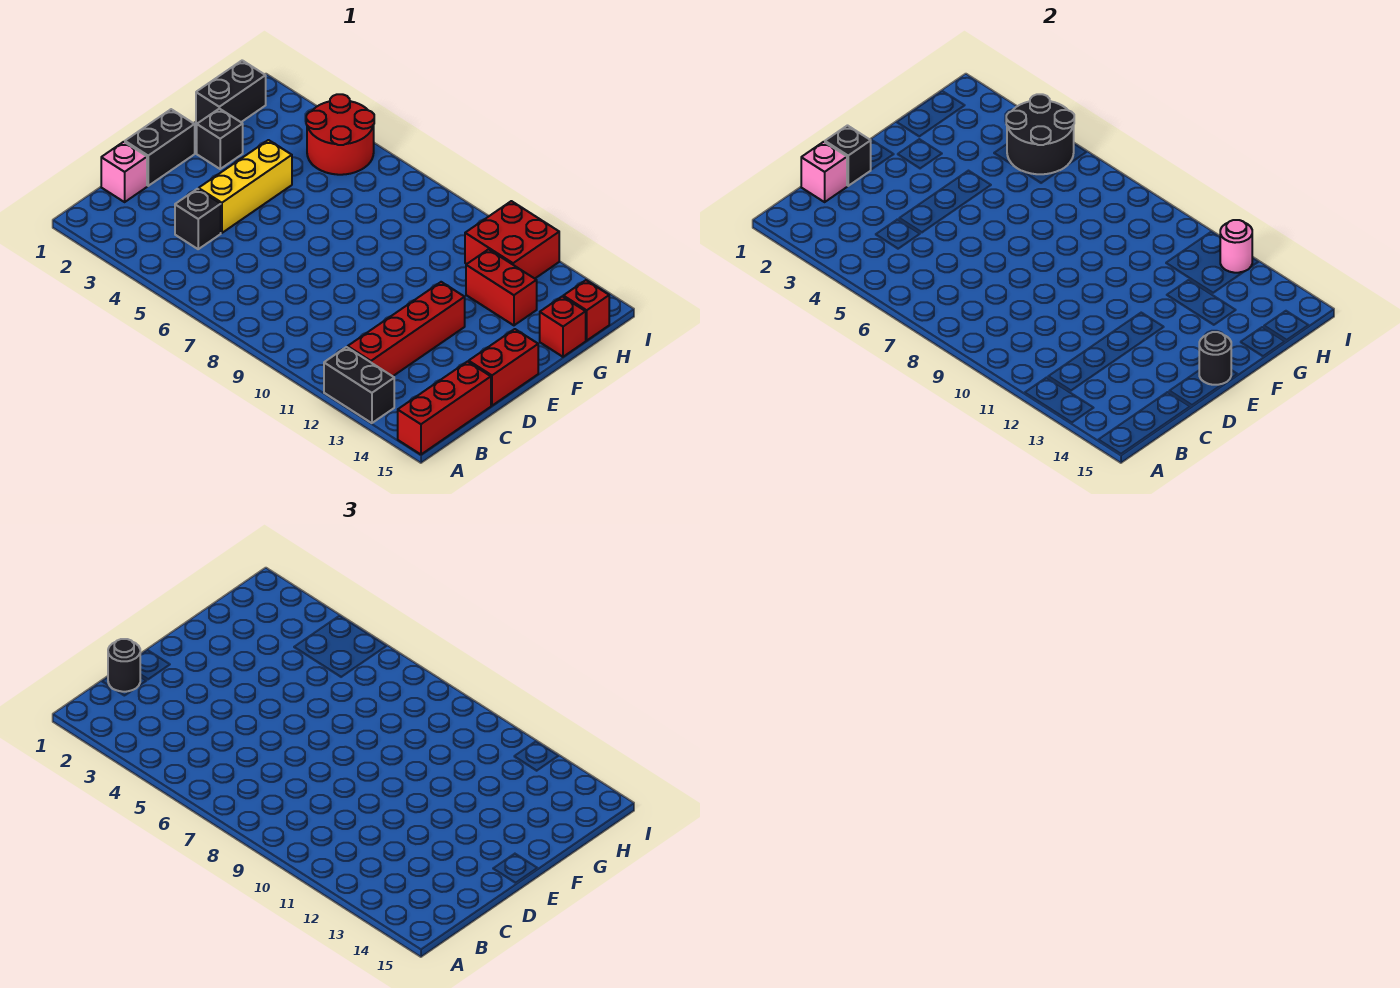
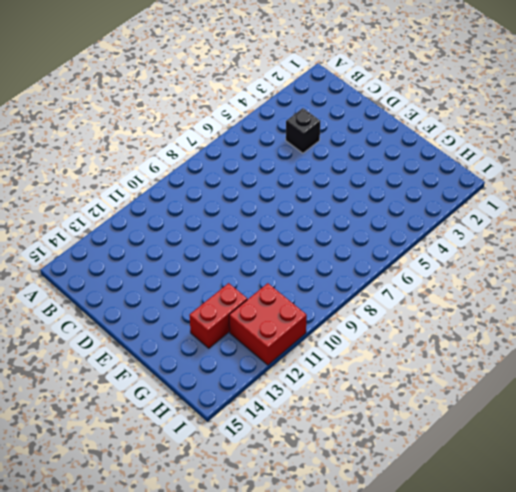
none -> black 1x2 brick [324,347,394,423]
none -> red 1x3 brick [398,362,491,454]
none -> red 1x4 brick [348,282,465,376]

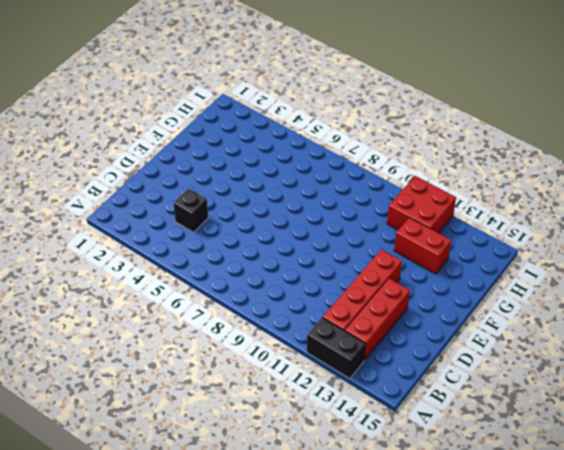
red 1x3 brick [345,278,410,360] -> red 1x3 brick moved to [398,362,491,454]
none -> pink 1x1 brick [101,142,147,202]
none -> black 1x2 brick [125,109,195,186]
none -> yellow 1x3 brick [199,140,292,233]

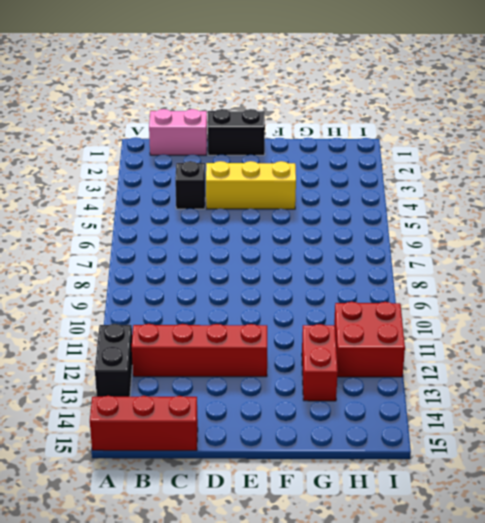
pink 1x2 brick [149,109,207,155] -> pink 1x1 brick [101,142,147,202]
none -> red 1x2 brick [469,329,538,406]
none -> black 1x1 brick [197,109,243,169]
none -> black 1x2 brick [196,60,266,123]

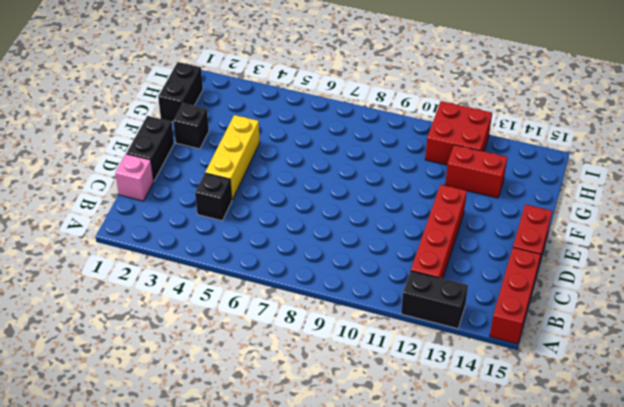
none -> red 1x1 brick [540,296,586,357]
none -> red 2x2 round brick [306,94,374,175]
none -> red 1x1 brick [563,280,609,340]

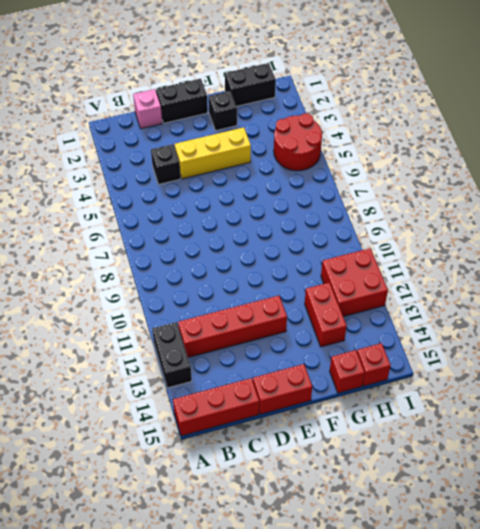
none -> pink 1x1 brick [801,142,847,202]
none -> black 1x1 brick [825,126,871,186]
none -> black 1x1 round brick [1199,332,1231,385]

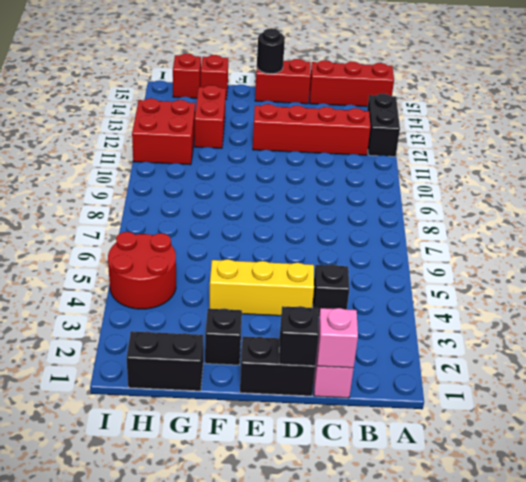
none -> black 2x2 round brick [1006,94,1074,174]
none -> pink 1x1 round brick [1220,220,1252,273]
none -> black 1x1 round brick [108,639,140,692]

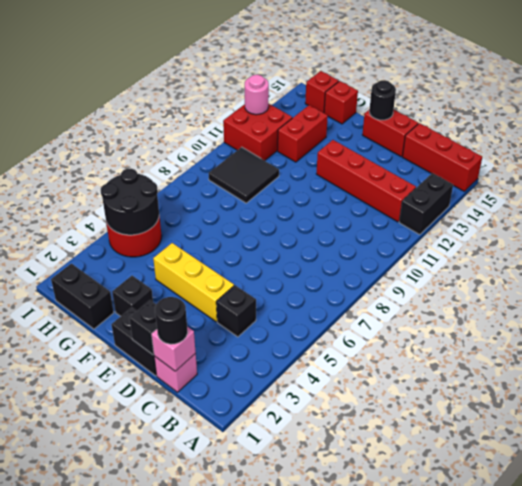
black 2x2 tile [209,147,279,203] -> none

